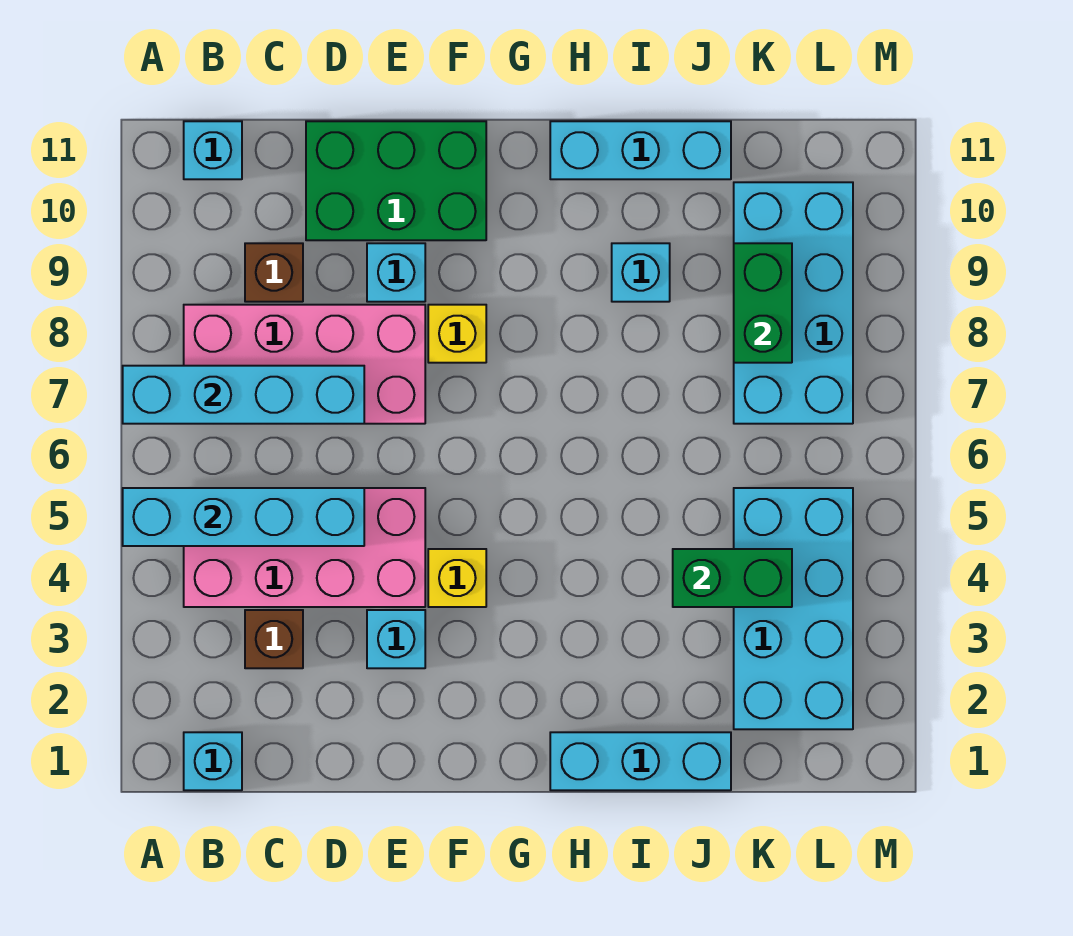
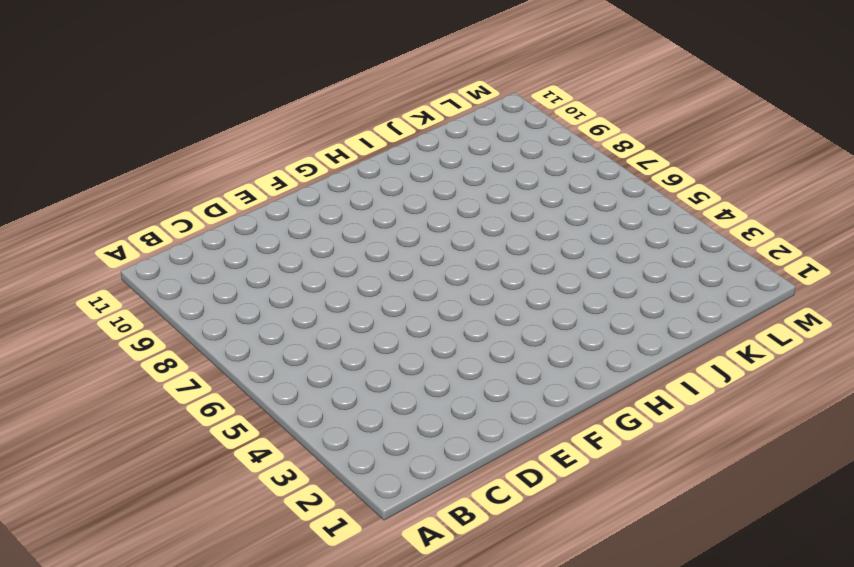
none -> cyan 1x1 brick [184,732,242,790]
none -> pink 2x4 brick [184,488,425,607]
none -> pink 2x4 brick [184,305,425,424]

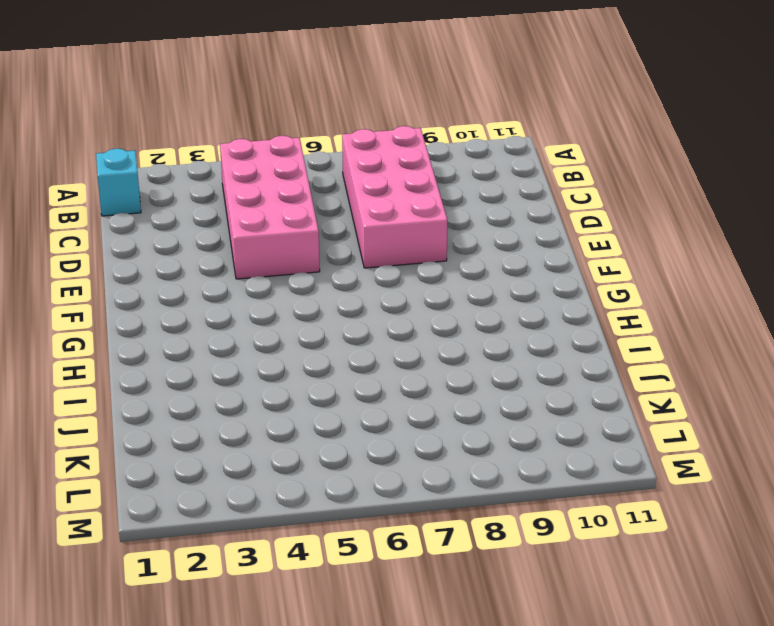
none -> cyan 1x1 brick [184,121,242,179]
none -> brown 1x1 brick [245,610,303,668]
none -> brown 1x1 brick [245,243,303,302]

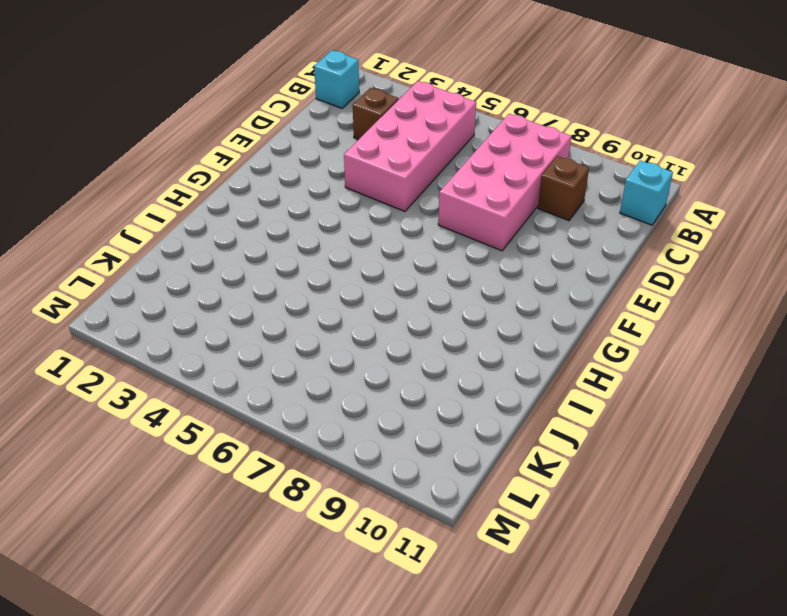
none -> green 2x3 brick [306,121,486,240]
none -> cyan 1x1 brick [367,610,425,668]
none -> cyan 1x1 brick [367,243,425,302]

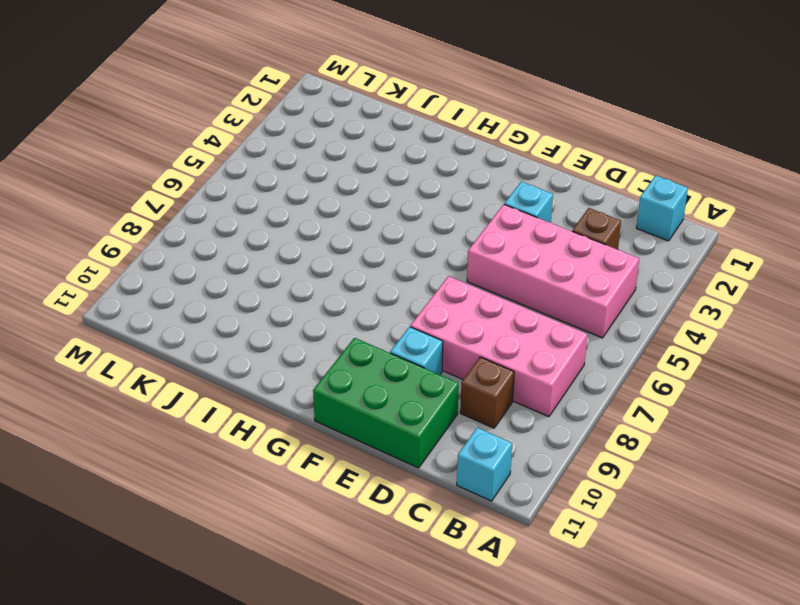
none -> yellow 1x1 brick [428,549,486,607]
none -> yellow 1x1 brick [428,305,486,363]
none -> cyan 1x3 brick [550,732,731,790]

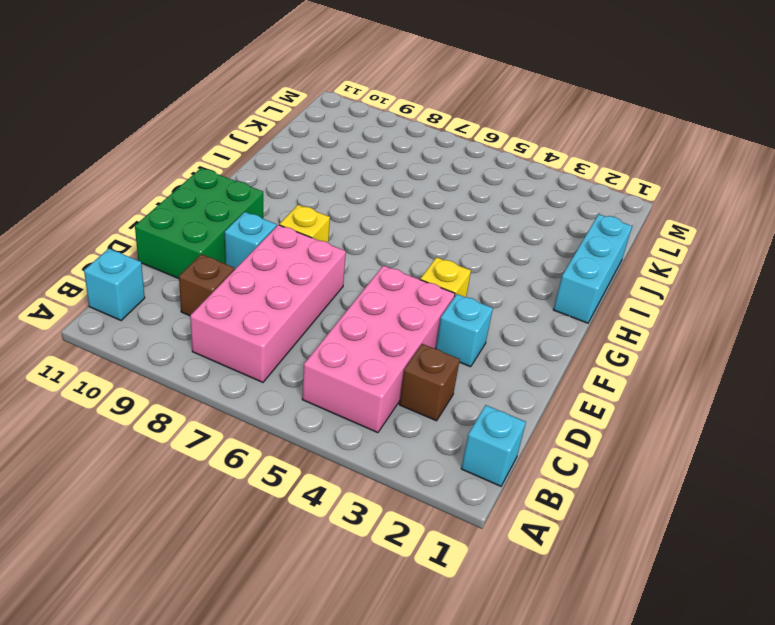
none -> cyan 1x3 brick [550,121,731,179]
none -> cyan 1x1 brick [612,243,670,302]
none -> cyan 2x4 brick [734,488,853,729]

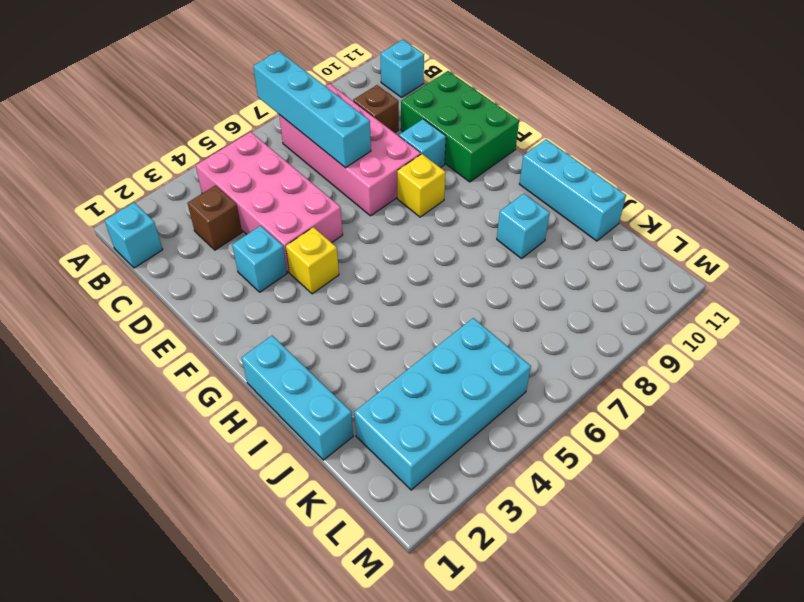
none -> cyan 2x4 brick [734,182,853,424]
none -> cyan 1x4 brick [123,488,364,546]
none -> green 1x2 brick [673,549,792,607]

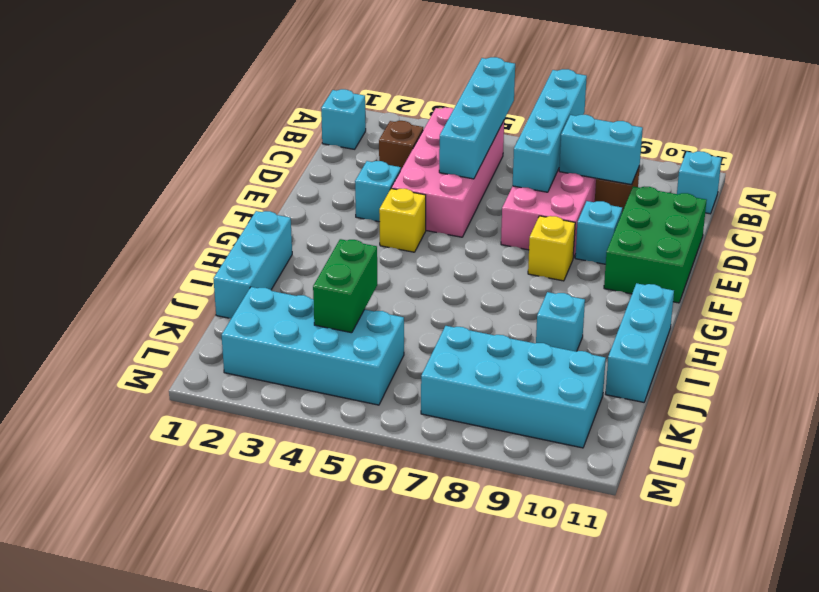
cyan 1x2 brick [559,115,643,185] -> none
none -> green 1x2 brick [734,243,792,363]

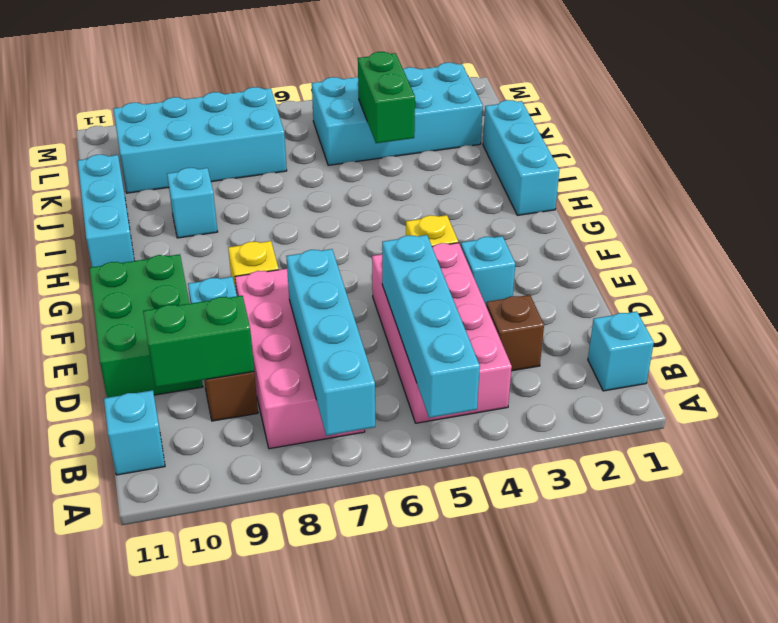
green 1x2 brick [143,296,254,388] -> green 1x2 brick moved to [734,243,792,363]

